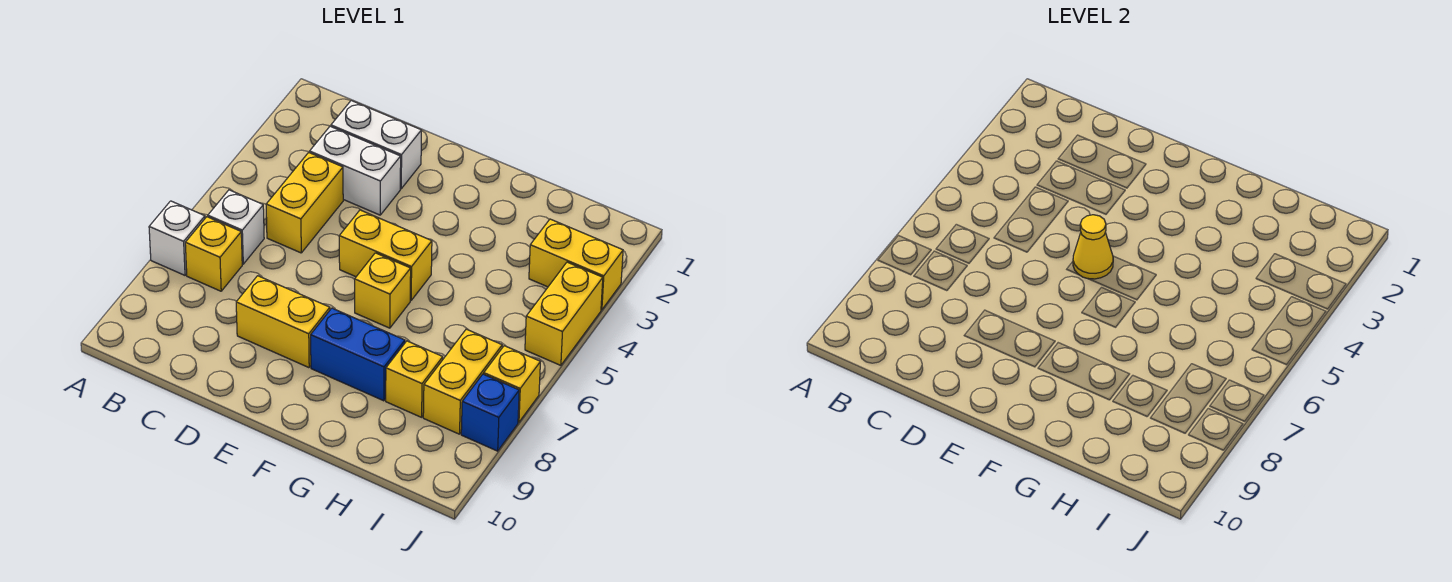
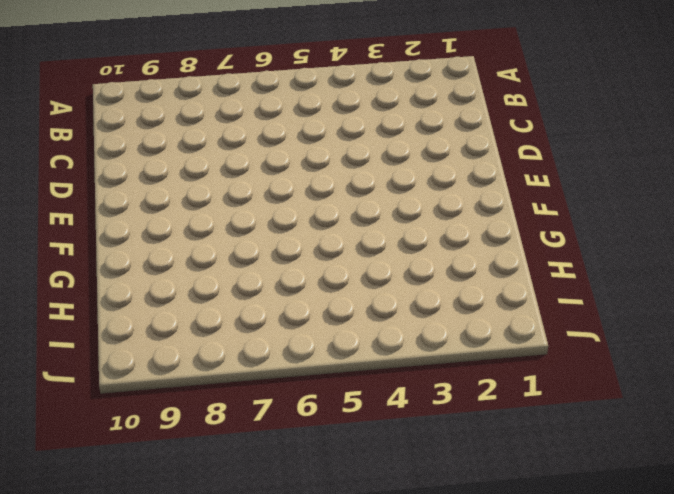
none -> white 1x1 brick [149,201,205,275]
none -> white 1x1 brick [208,190,264,264]
none -> yellow 1x1 brick [185,217,242,291]

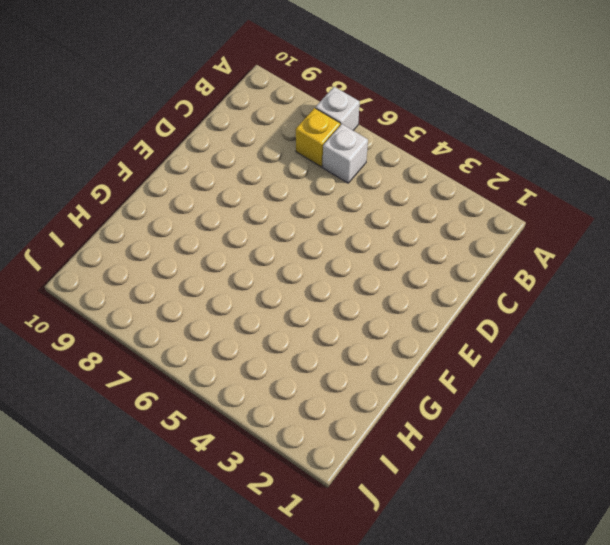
none -> white 1x2 brick [331,101,422,189]
none -> white 1x2 brick [310,126,401,215]
none -> yellow 1x2 brick [266,152,343,253]

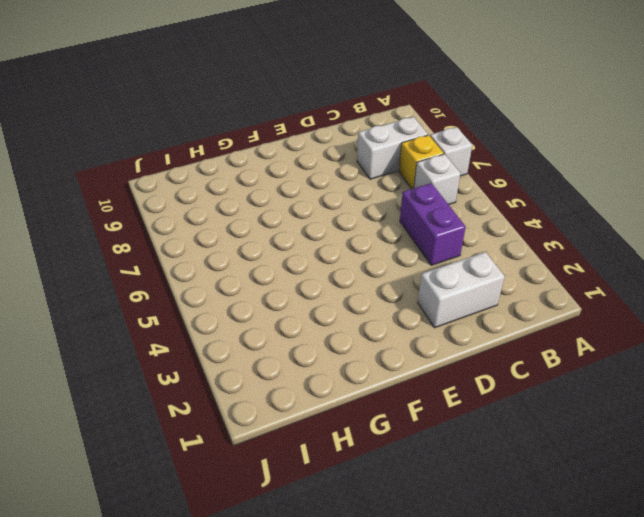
white 1x2 brick [357,117,428,179] -> white 1x2 brick moved to [310,126,401,215]
purple 1x2 brick [400,183,466,265] -> yellow 1x2 brick [266,152,343,253]
none -> yellow 1x2 brick [236,276,330,368]
none -> yellow 1x2 brick [339,210,432,300]
none -> yellow 1x1 brick [355,253,411,328]

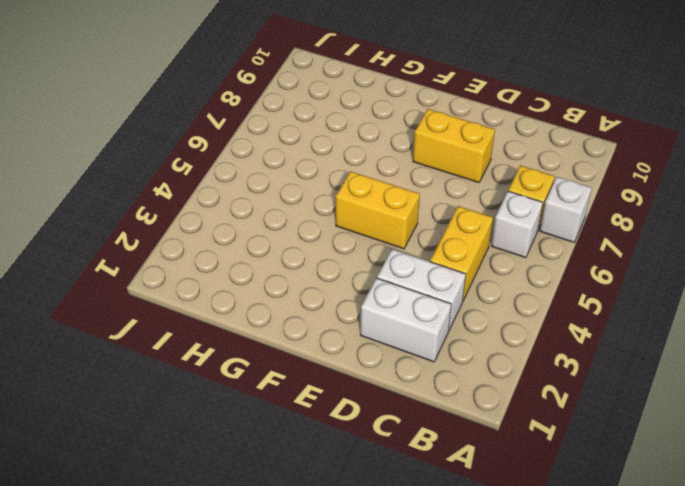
none -> yellow 1x1 brick [355,253,411,328]
none -> blue 1x2 brick [311,308,405,401]
none -> yellow 1x1 brick [386,341,443,417]

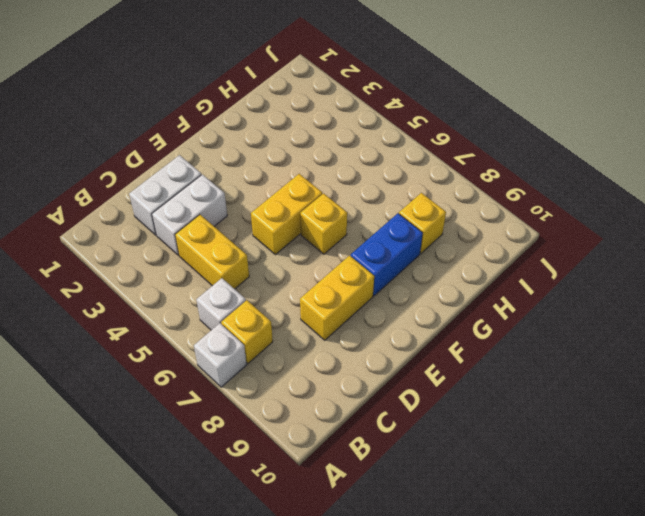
none -> yellow 1x2 brick [529,219,623,310]
none -> yellow 1x2 brick [423,329,502,434]
none -> yellow 1x2 brick [525,262,603,365]

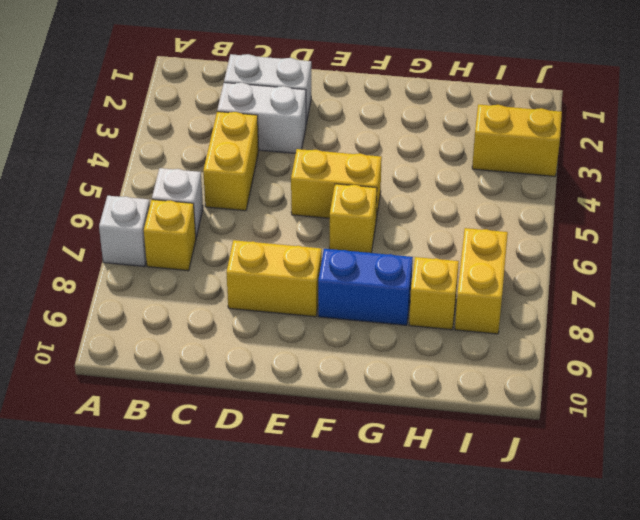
none -> yellow 1x2 brick [525,262,603,365]
none -> yellow 1x1 brick [484,346,540,422]
none -> blue 1x1 brick [461,374,519,451]

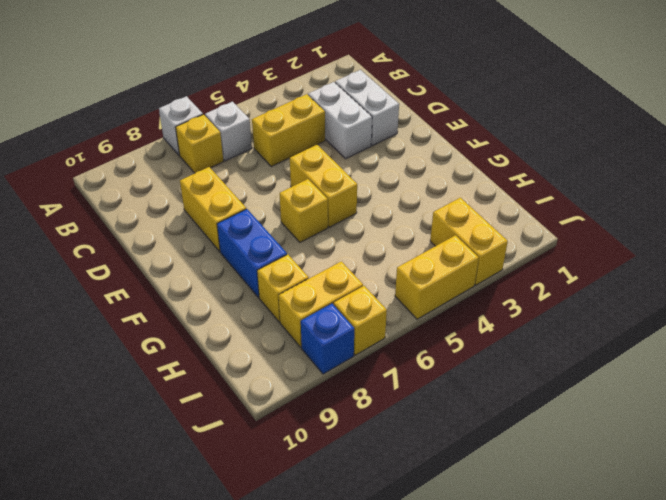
none -> yellow 1x1 cone [1073,215,1113,279]

